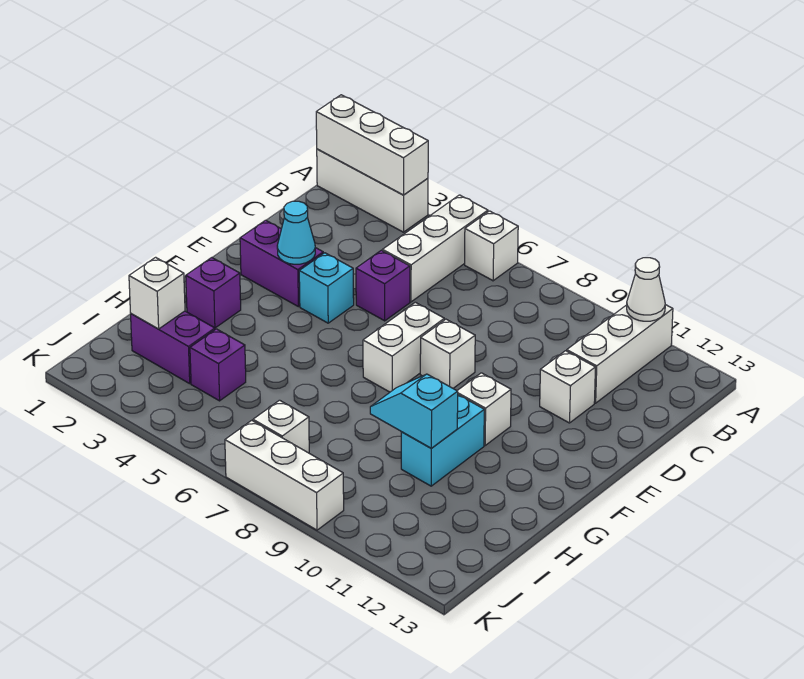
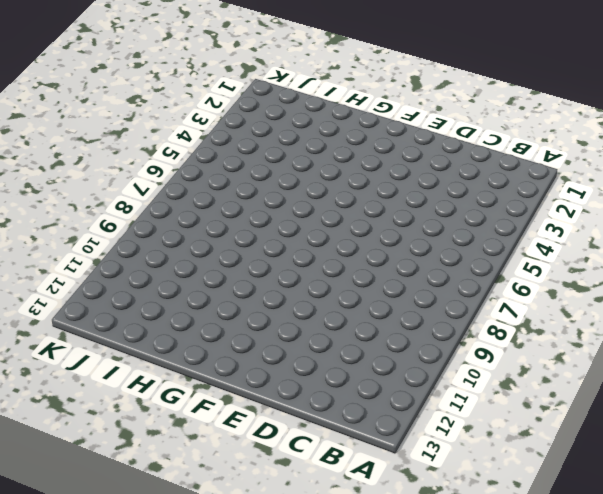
none -> white 1x3 brick [317,149,428,232]
none -> white 1x3 brick [382,195,488,302]
none -> white 1x1 brick [465,211,518,281]

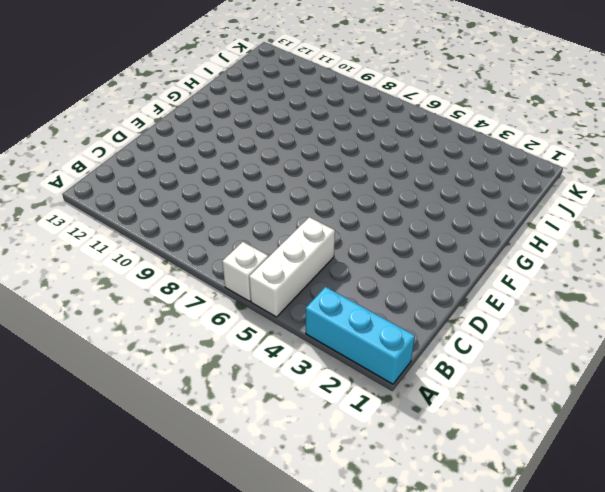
cyan 1x3 brick [306,287,415,384] -> white 1x3 brick [317,149,428,232]
none -> white 1x3 brick [567,305,673,403]
none -> purple 1x1 brick [356,250,410,321]
none -> white 1x1 brick [540,351,596,423]

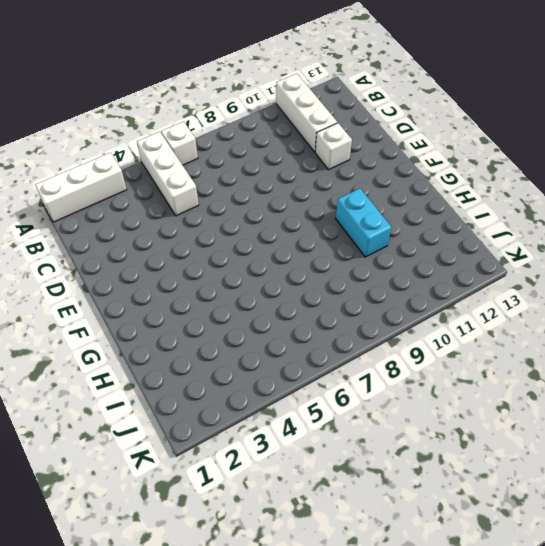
none -> purple 1x1 brick [356,250,410,321]
none -> purple 1x2 brick [240,220,323,307]
none -> cyan 1x1 brick [299,253,354,323]

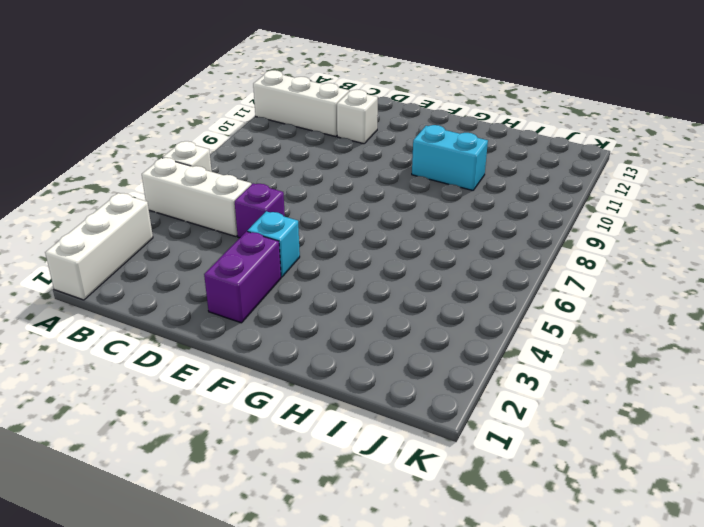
none -> white 1x2 brick [363,302,444,392]
none -> white 1x1 brick [420,319,475,388]
none -> white 1x1 brick [457,373,511,445]

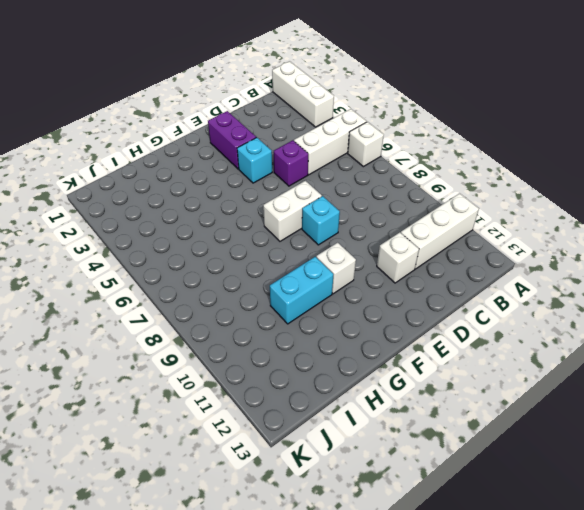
cyan 1x1 brick [302,196,340,245] -> white 1x1 brick [420,319,475,388]
none -> purple 1x1 brick [186,258,241,328]
none -> purple 1x2 brick [131,311,215,384]
none -> purple 1x1 brick [190,329,246,401]

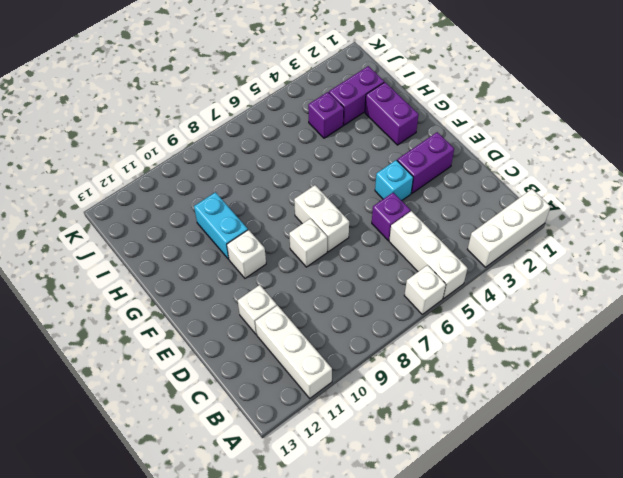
purple 1x2 brick [365,82,419,145] -> purple 1x1 brick [186,258,241,328]
none -> white 1x1 brick [253,400,309,453]
none -> white 1x3 brick [225,420,344,530]
none -> white 1x3 brick [316,95,428,195]

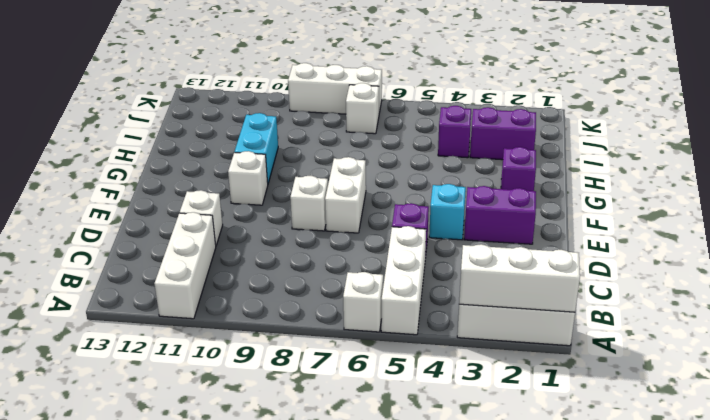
none -> white 1x1 cone [627,258,665,321]
none -> cyan 1x1 cone [277,201,315,264]
none -> cyan 1x2 slope [370,374,458,448]

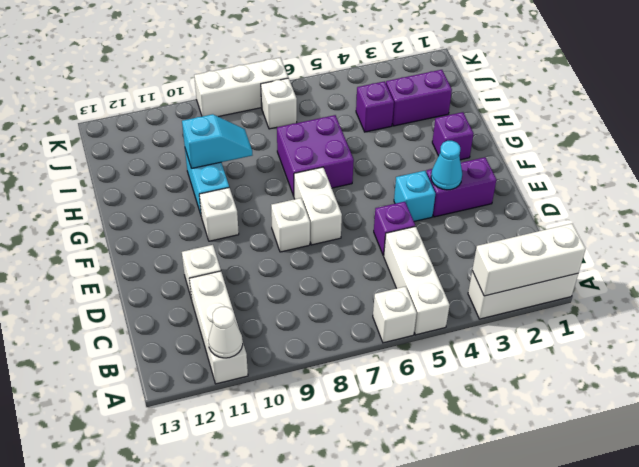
purple 2x2 brick [277,115,354,196] -> none
none -> white 1x1 brick [129,257,185,329]

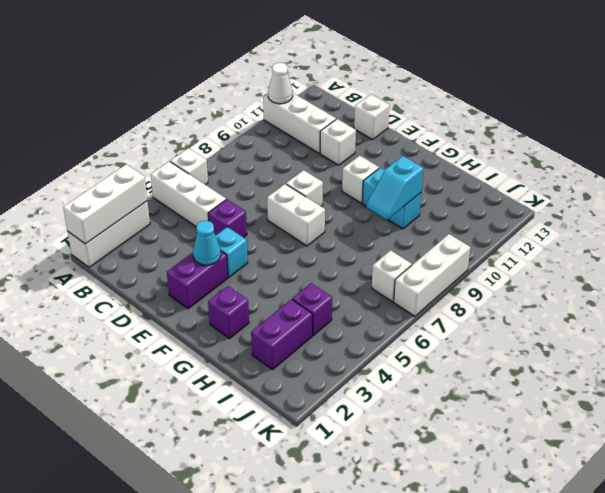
white 1x1 brick [354,94,390,140] -> white 1x1 brick moved to [129,257,185,329]

